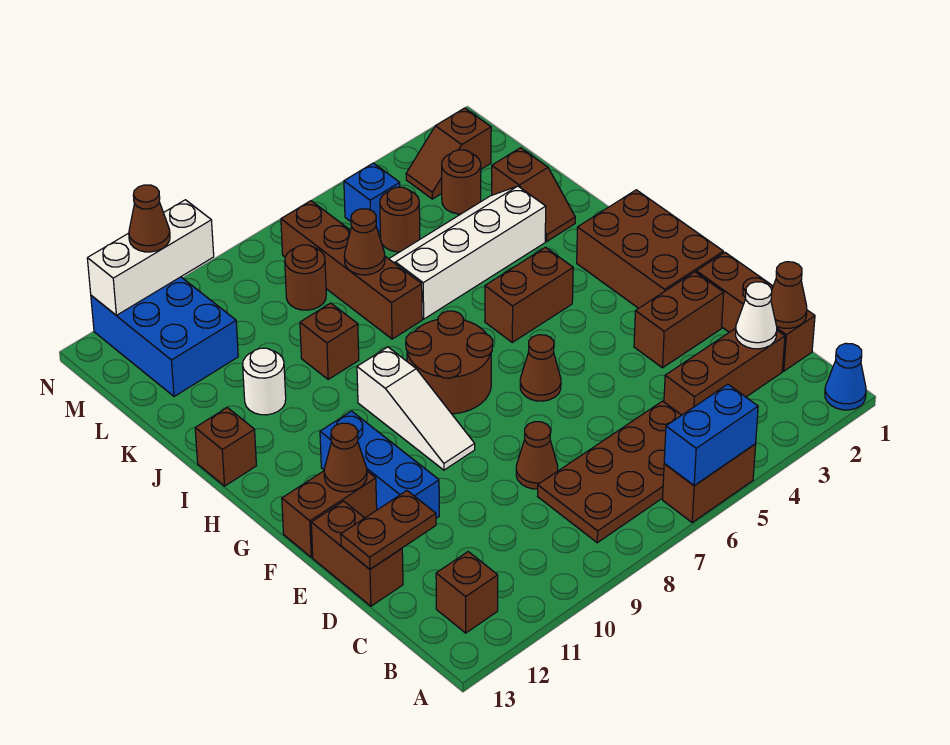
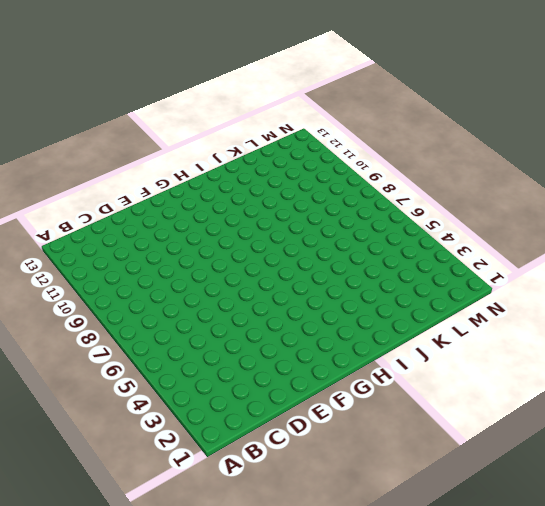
none -> blue 1x1 cone [825,343,866,410]
none -> brown 1x2 brick [663,444,756,522]
none -> brown 2x4 plate [538,401,681,543]
none -> brown 1x1 brick [436,552,498,633]

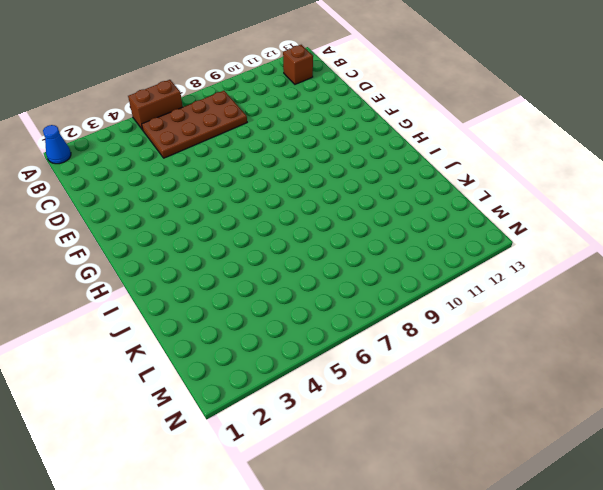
none -> brown 1x3 brick [696,252,815,371]
none -> brown 1x3 brick [664,328,785,415]
none -> brown 1x1 cone [516,422,558,489]
none -> brown 1x2 brick [311,501,403,606]

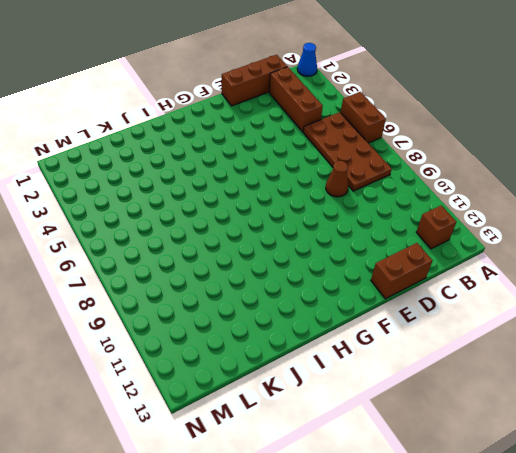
none -> brown 1x2 brick [634,272,724,368]
none -> blue 1x3 brick [320,411,439,518]
none -> brown 2x3 brick [577,190,723,308]
none -> brown 1x1 cone [520,335,561,401]

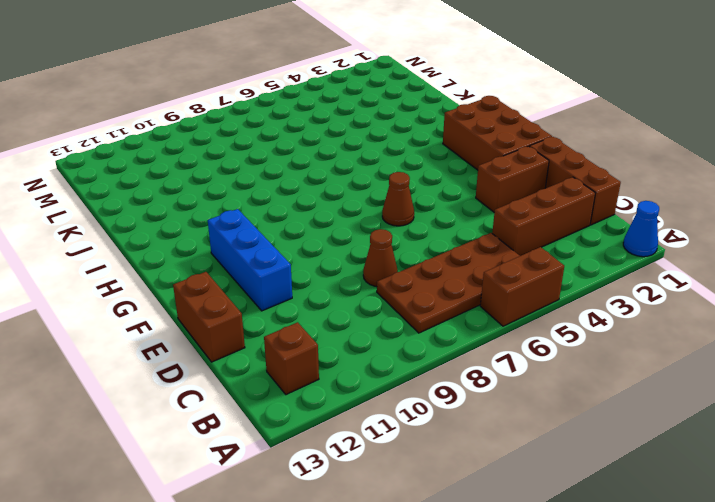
none -> white 1x3 slope [357,347,475,470]
none -> brown 1x2 brick [282,471,377,557]
none -> brown 2x2 round brick [406,311,493,414]
none -> brown 1x2 brick [485,247,573,342]

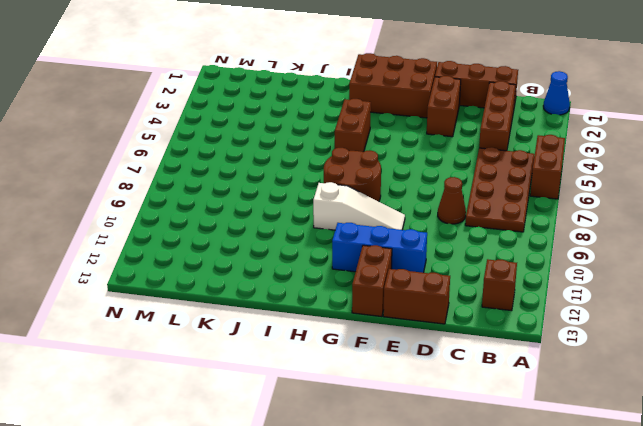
none -> brown 1x1 cone [520,335,561,401]
none -> brown 1x1 brick [195,408,256,486]
none -> brown 1x2 slope [492,148,575,241]
none -> white 2x4 slope [389,186,546,319]

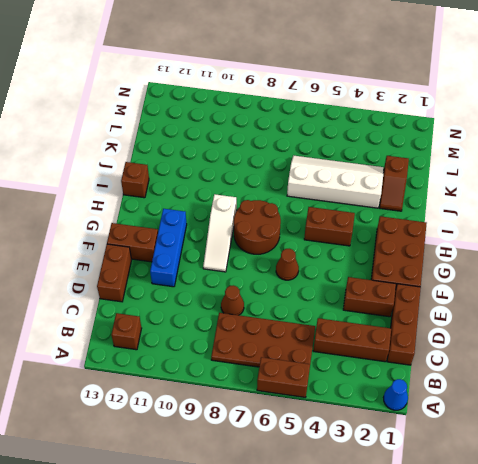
none -> brown 1x4 brick [281,201,422,339]
none -> brown 1x1 brick [300,303,359,379]
none -> white 1x1 round brick [243,348,286,415]
none -> brown 1x1 round brick [442,150,481,214]

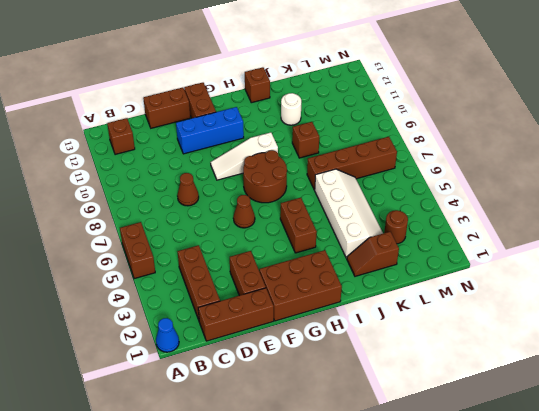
none -> brown 2x4 plate [538,401,681,543]
none -> brown 1x1 round brick [380,187,420,252]
none -> brown 1x1 round brick [285,245,326,310]
none -> blue 2x3 brick [91,277,238,396]

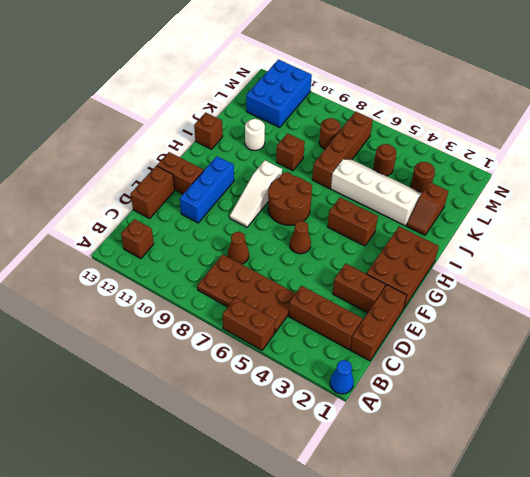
none -> brown 1x2 slope [406,108,491,199]
none -> blue 1x1 brick [344,163,400,232]
none -> blue 1x2 brick [664,384,758,486]
none -> brown 1x1 cone [771,262,807,328]

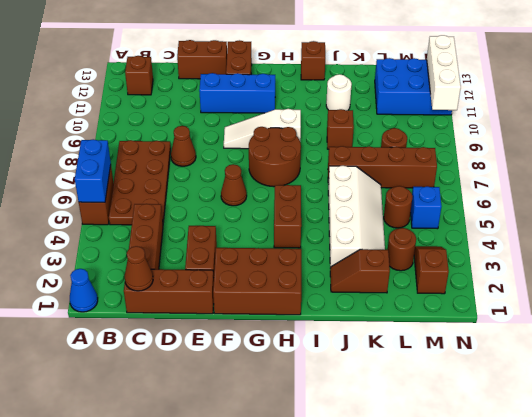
none -> white 1x1 cone [736,282,777,349]
none -> brown 1x2 plate [341,491,436,569]
none -> brown 1x1 cone [324,423,367,492]
none -> brown 1x1 cone [344,209,385,275]

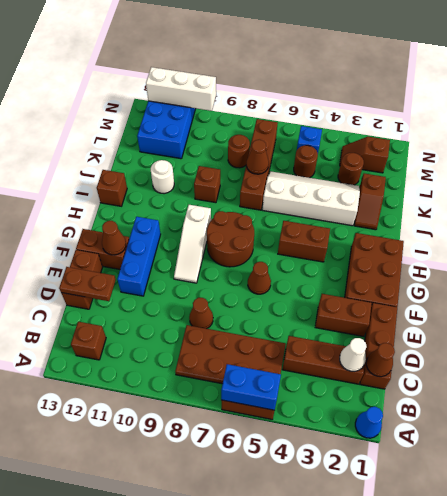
none -> brown 1x1 cone [129,185,170,252]

